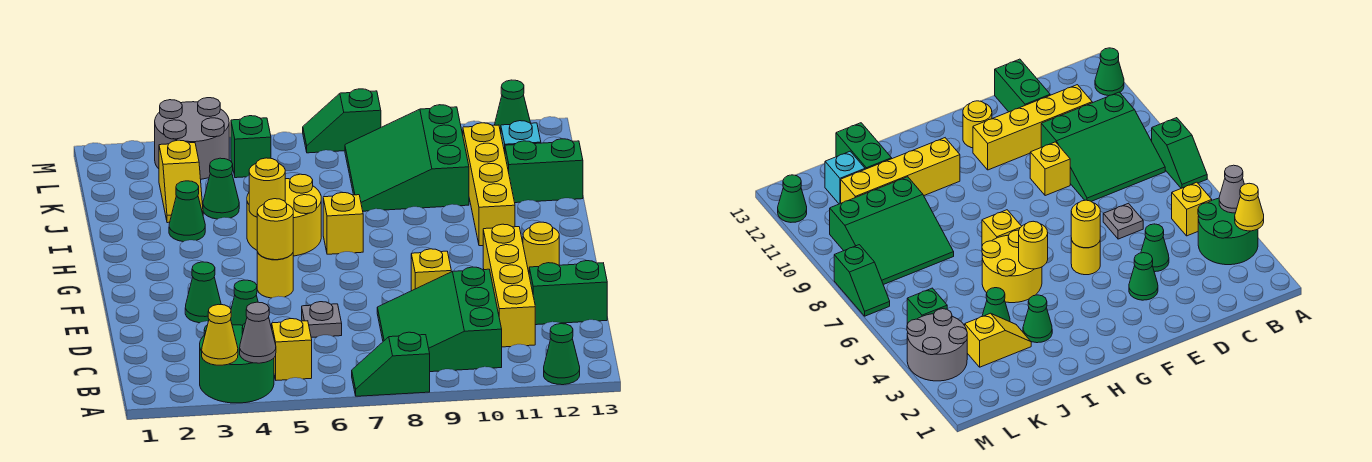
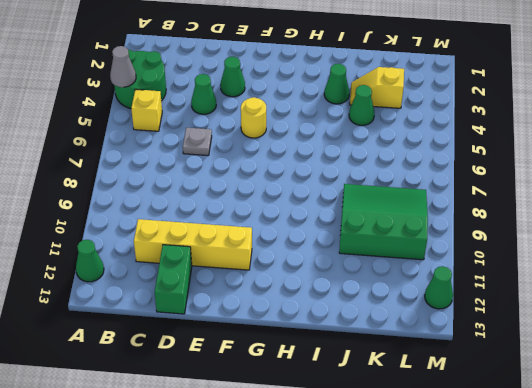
none -> green 1x2 slope [352,332,430,396]
none -> green 3x3 slope [377,267,502,372]
none -> yellow 1x1 brick [411,249,451,291]
none -> yellow 1x1 round brick [523,222,559,272]

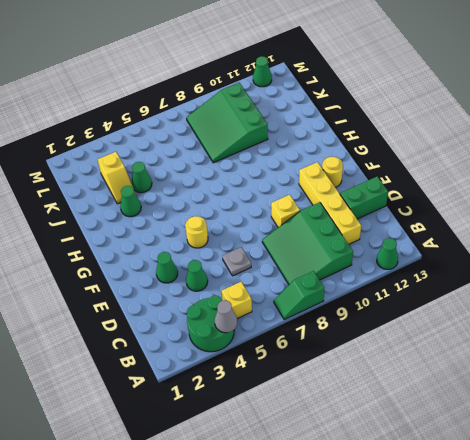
none -> yellow 2x2 round brick [247,174,321,256]
none -> yellow 1x1 brick [323,192,363,254]
none -> yellow 1x4 brick [463,123,515,246]
none -> green 1x2 brick [505,139,583,203]

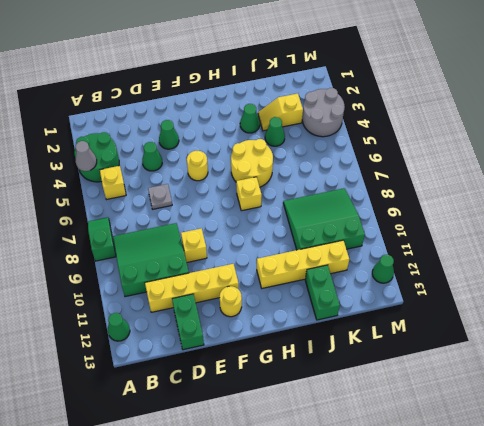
none -> cyan 1x1 brick [501,121,541,152]
none -> green 1x1 brick [231,116,271,178]
none -> green 1x2 slope [303,89,381,153]
none -> yellow 1x1 cone [202,304,238,365]

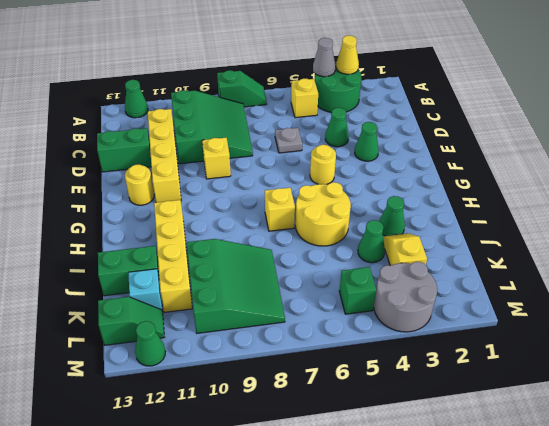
green 1x2 slope [98,297,164,345] -> green 1x2 slope moved to [303,89,381,153]
none -> yellow 1x1 round brick [257,199,293,260]
none -> yellow 1x1 round brick [249,158,285,217]

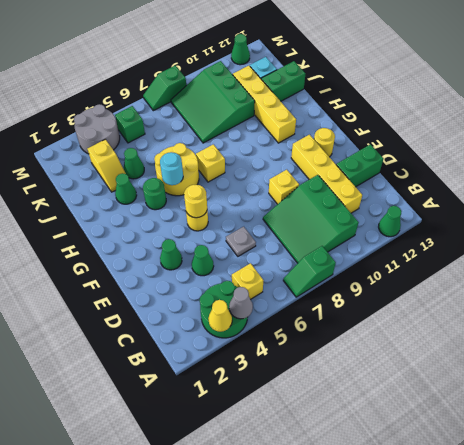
green 1x1 round brick [143,178,166,210] -> none
cyan 1x1 round brick [160,152,183,185] -> yellow 1x1 round brick [249,158,285,217]

